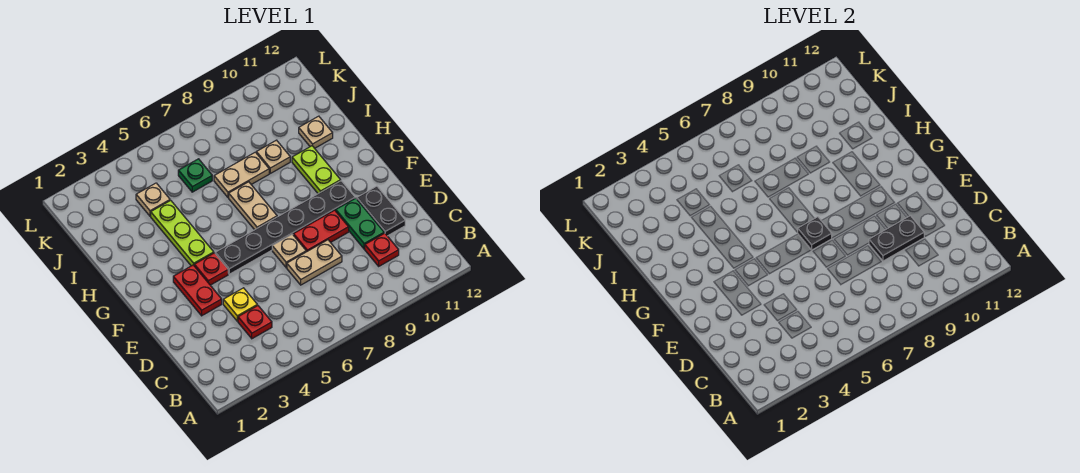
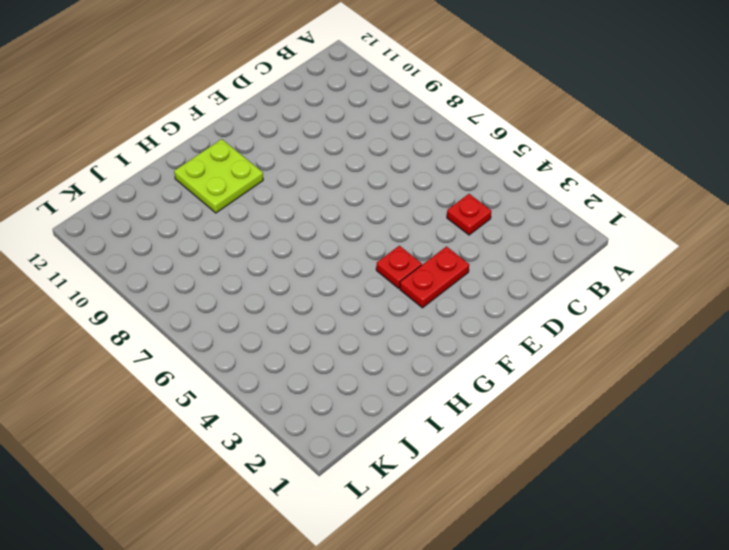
lime 2x2 plate [174,139,263,213] -> lime 1x2 plate [292,146,341,194]
none -> red 1x1 plate [365,233,399,266]
none -> yellow 1x1 plate [223,288,257,321]
none -> tan 1x2 plate [287,240,342,285]

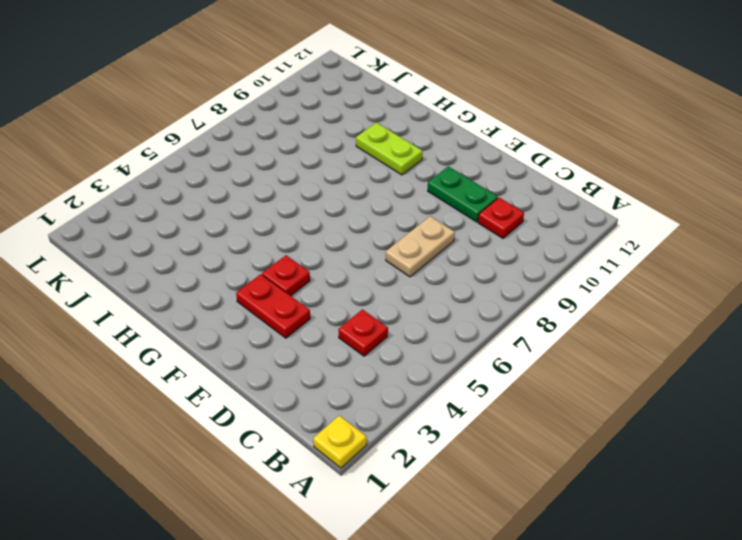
yellow 1x1 plate [313,415,367,468] -> yellow 1x1 plate moved to [223,288,257,321]
none -> black 1x2 plate [357,186,405,236]
none -> tan 1x1 plate [272,234,306,268]
none -> red 1x2 plate [293,210,349,252]

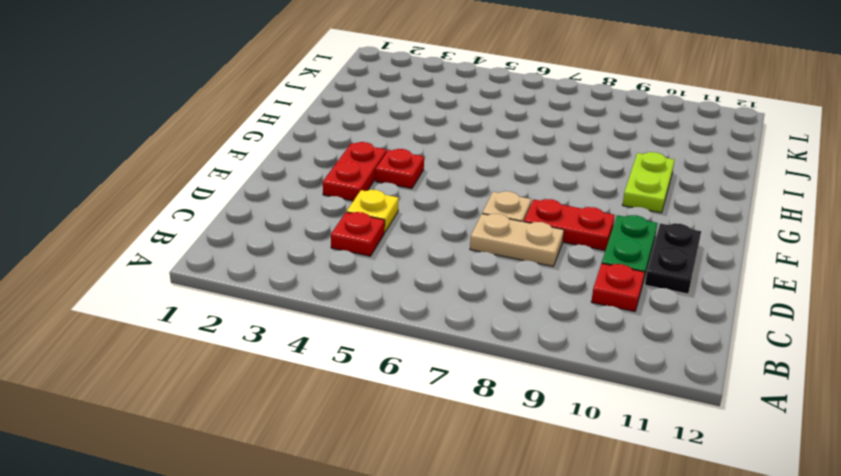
none -> black 1x6 plate [215,181,355,274]
none -> lime 1x3 plate [151,200,214,266]
none -> tan 1x2 plate [229,182,277,230]

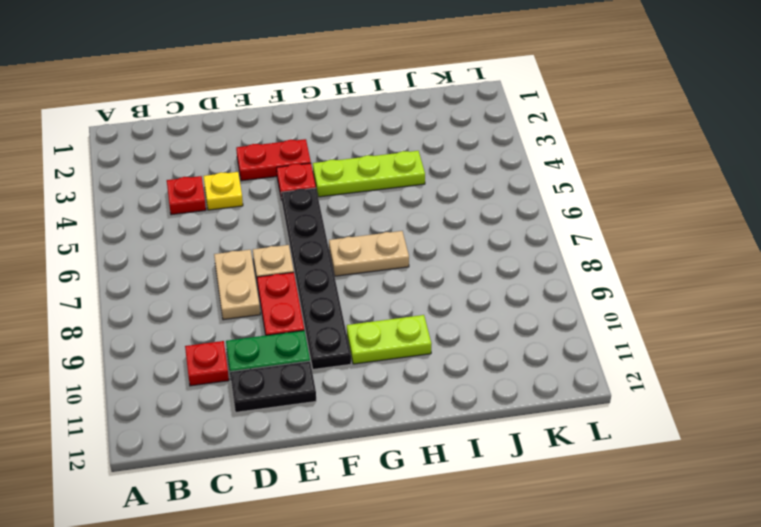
none -> tan 1x2 plate [214,152,269,198]
none -> tan 1x1 plate [256,140,290,173]
none -> tan 1x1 plate [299,116,333,148]

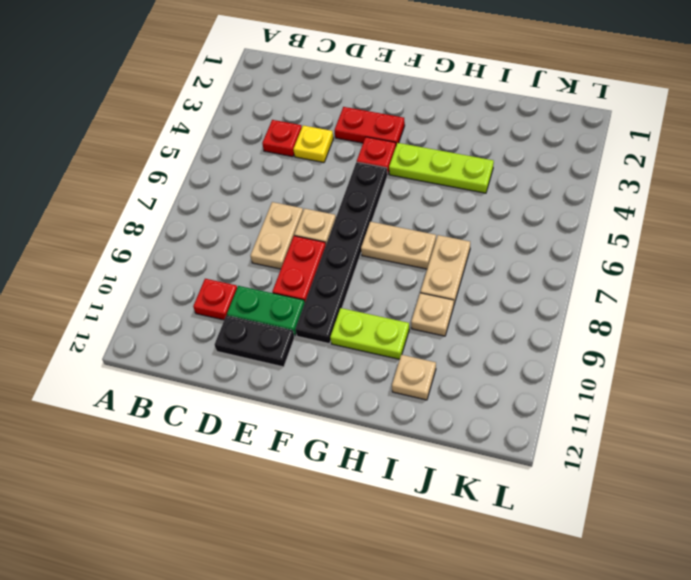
none -> tan 1x1 plate [136,183,170,216]
none -> green 1x1 plate [178,159,212,192]
none -> black 1x2 plate [869,216,924,261]

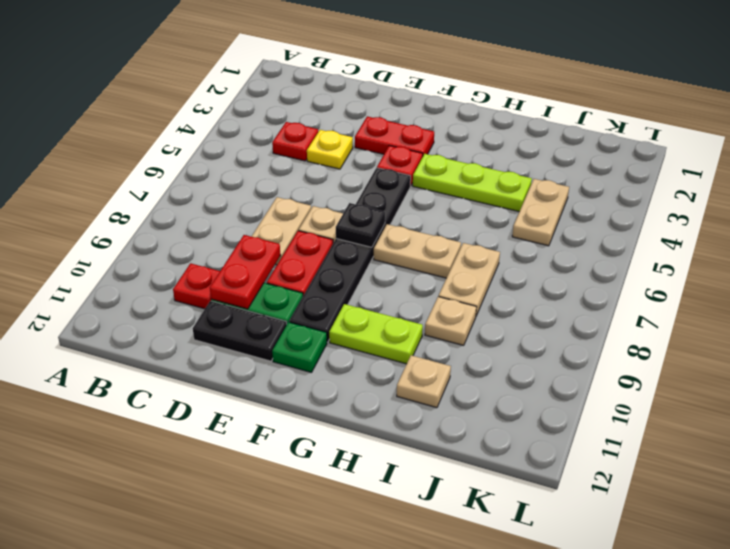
red 1x2 plate [210,235,280,309] -> black 1x2 plate [869,216,924,261]
green 1x1 plate [272,322,327,373] -> green 1x1 plate moved to [178,159,212,192]
tan 1x2 plate [512,179,569,246] -> tan 1x1 plate [136,183,170,216]

